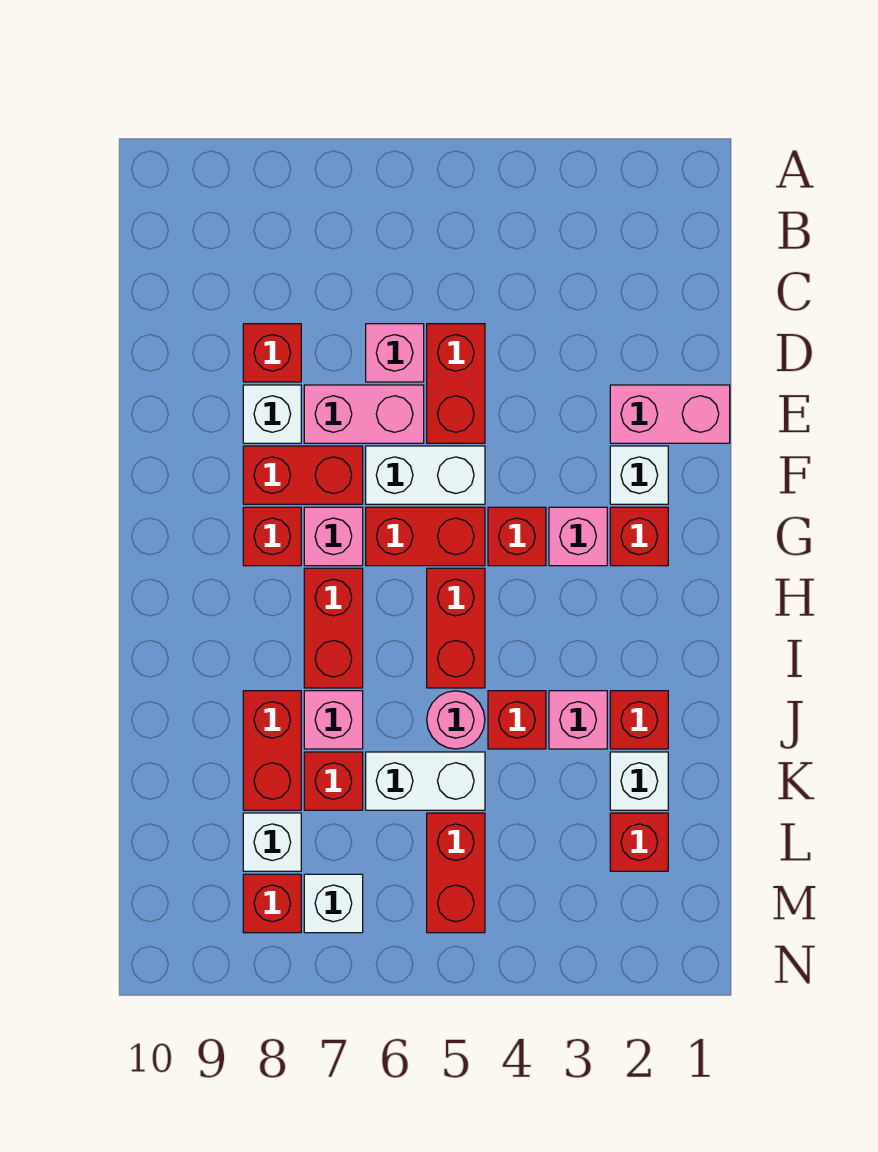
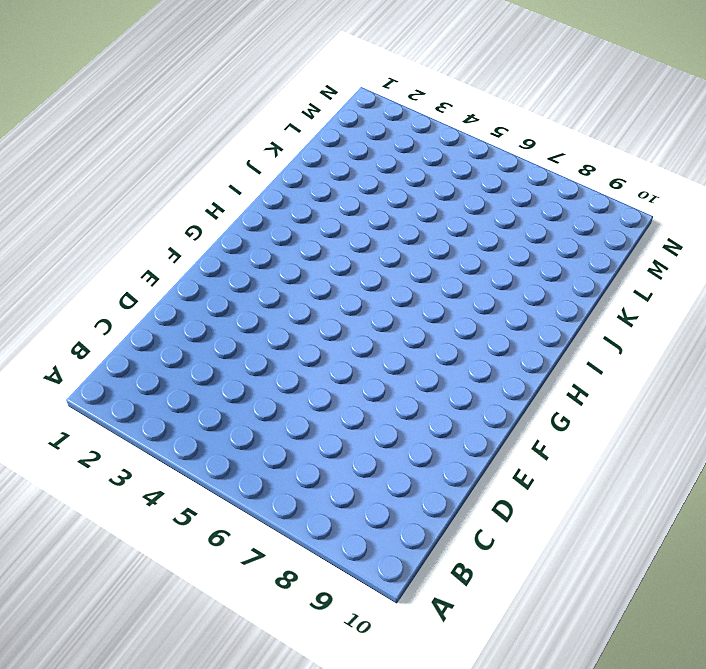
none -> red 1x2 brick [427,324,485,443]
none -> pink 1x1 brick [366,324,424,382]
none -> red 1x1 brick [243,324,301,382]
none -> pink 1x2 brick [610,385,730,443]

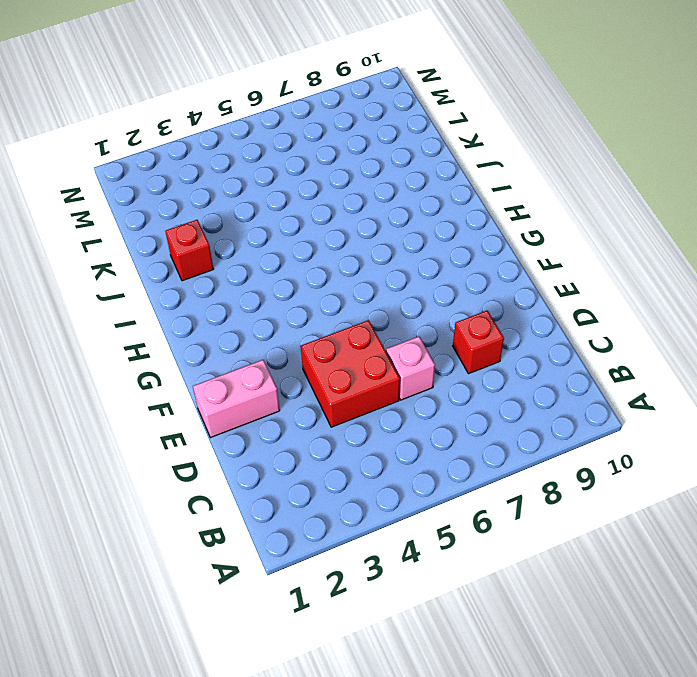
red 2x2 brick [301,320,400,427] -> red 1x2 brick [427,324,485,443]
none -> pink 1x2 brick [304,385,424,443]
none -> white 1x1 brick [243,385,301,443]
none -> white 1x1 brick [610,446,668,504]
none -> white 1x2 brick [366,446,485,504]

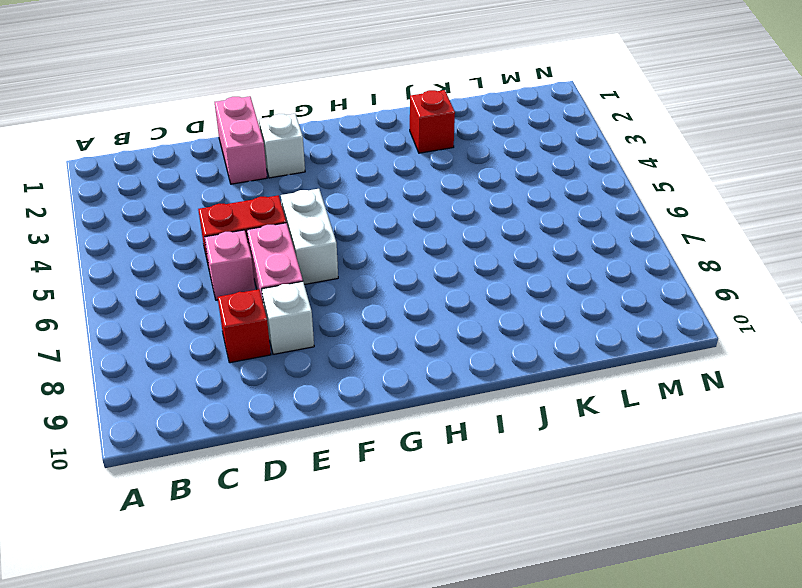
none -> red 1x2 brick [243,446,363,504]
none -> red 1x1 brick [610,507,668,566]
none -> pink 1x1 brick [549,507,607,566]
none -> red 1x1 brick [488,507,546,566]

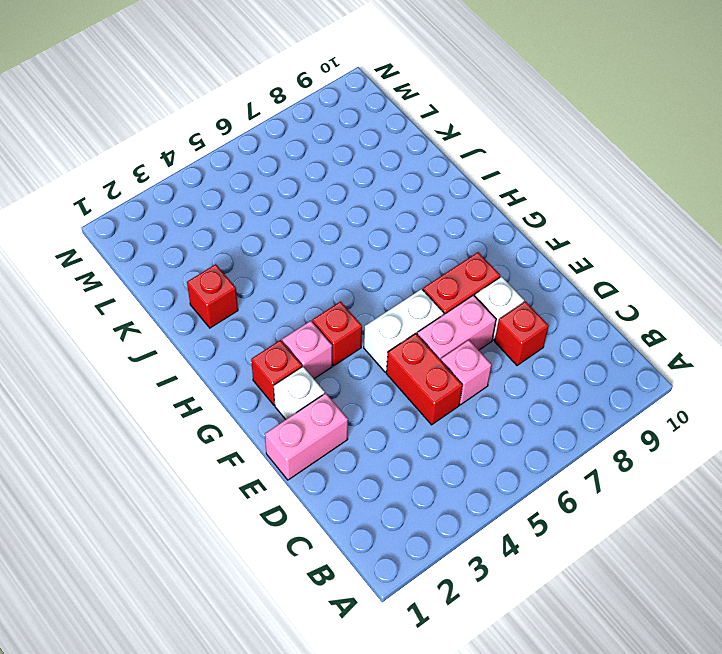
none -> red 1x2 brick [366,507,485,566]
none -> pink 1x1 brick [304,507,363,566]
none -> red 1x1 brick [243,507,301,566]
none -> red 1x2 brick [427,568,485,688]

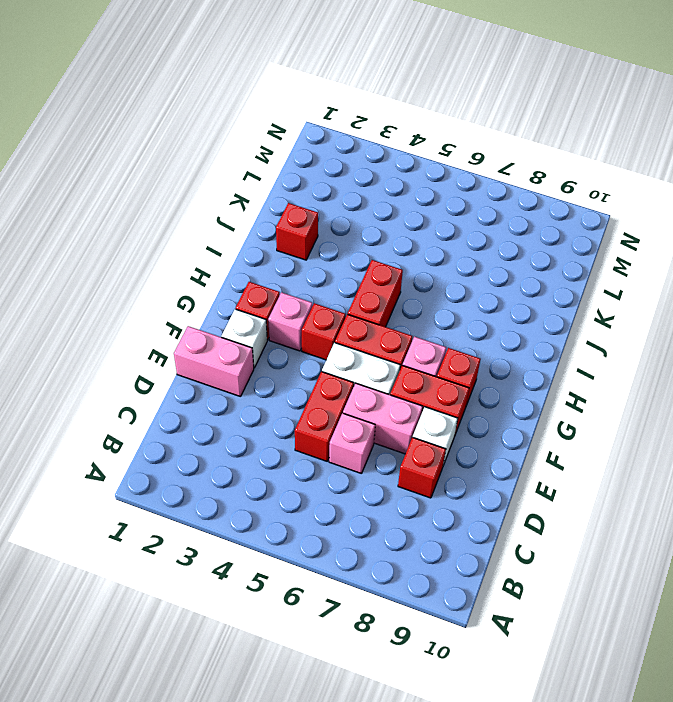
none -> red 1x2 brick [304,568,363,688]
none -> pink 1x1 brick [549,691,607,749]
none -> red 1x1 brick [488,691,546,749]
none -> pink 1x1 round brick [427,691,485,749]

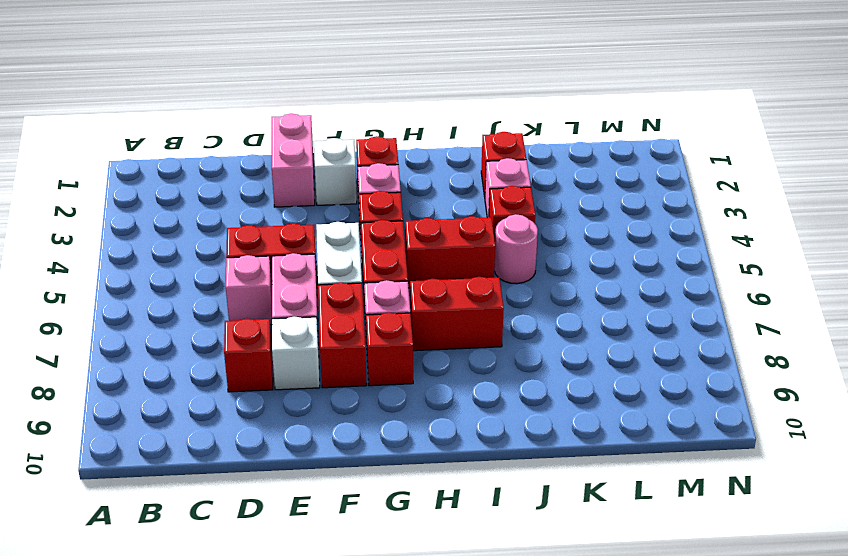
none -> pink 1x1 brick [304,691,363,749]
none -> red 1x2 brick [243,691,301,810]
none -> white 1x1 brick [610,752,668,810]
none -> white 1x2 brick [366,752,485,810]

